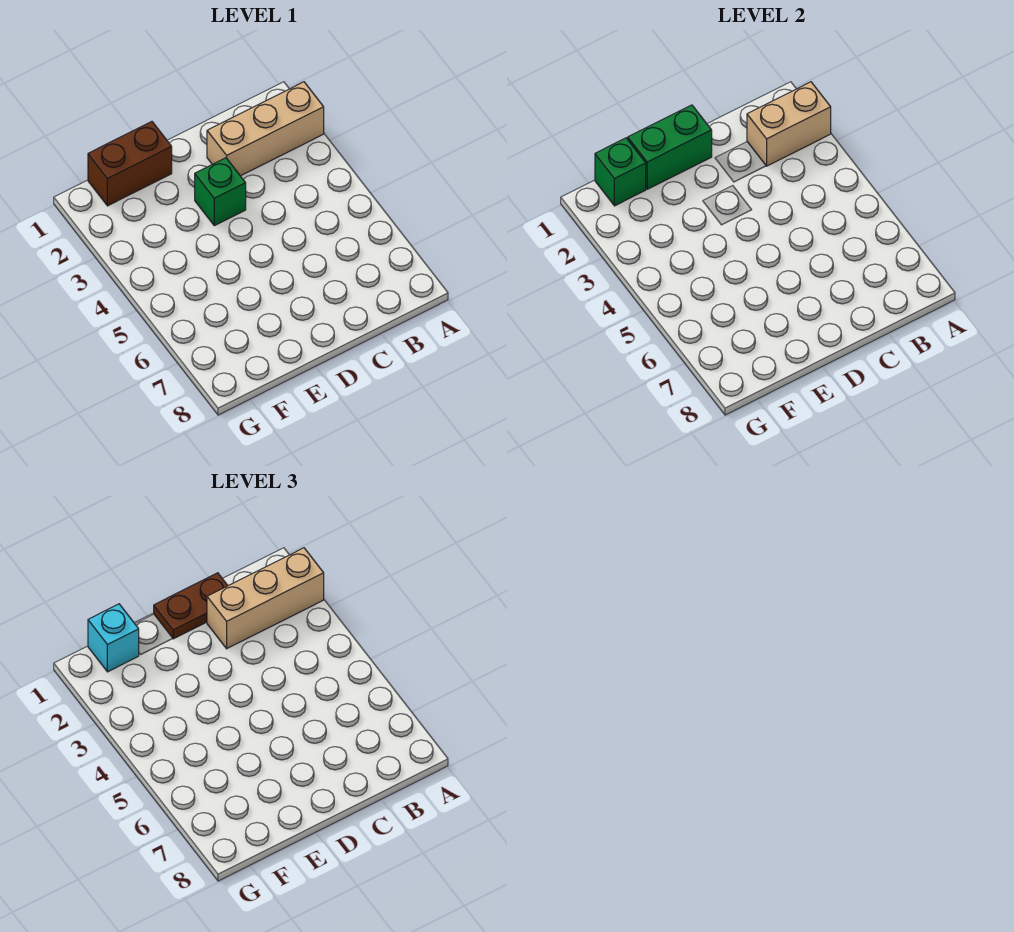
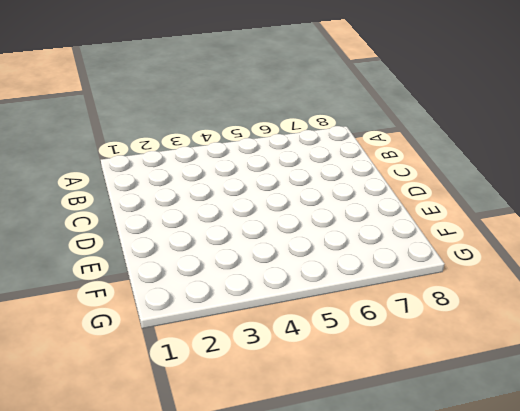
none -> tan 1x3 brick [207,82,324,176]
none -> green 1x1 brick [195,158,246,226]

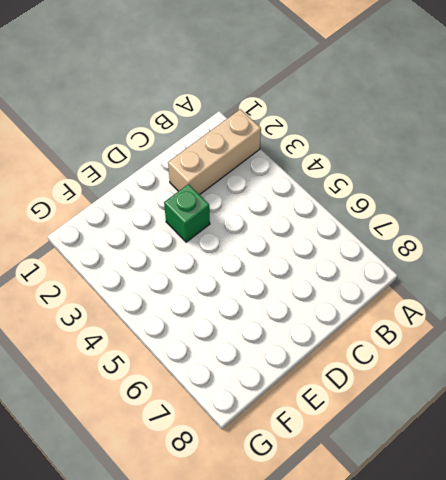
none -> brown 1x2 brick [88,122,172,206]
none -> tan 1x2 brick [747,82,831,166]

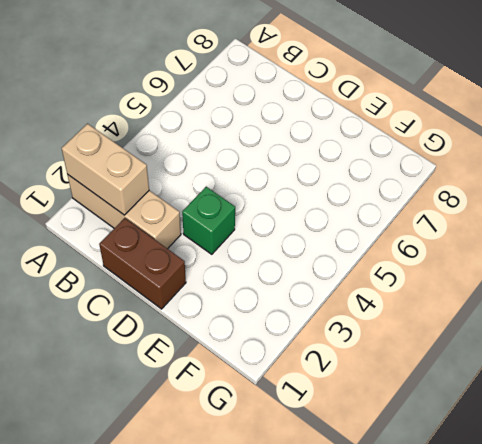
brown 1x2 brick [99,218,186,309] -> brown 1x2 brick moved to [88,122,172,206]
none -> green 1x2 brick [628,105,712,189]
none -> green 1x1 brick [595,138,646,206]

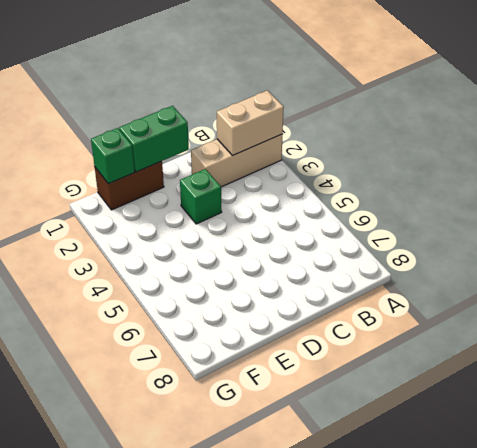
none -> tan 1x3 brick [207,548,324,649]
none -> brown 1x2 plate [154,573,228,639]

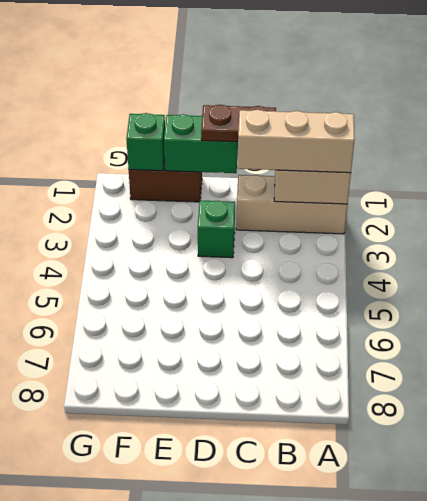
none -> cyan 1x1 brick [88,604,139,672]

